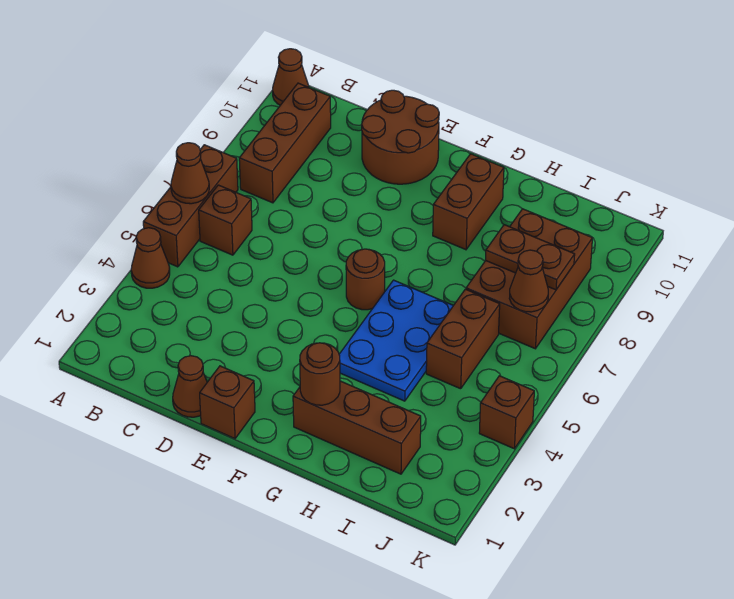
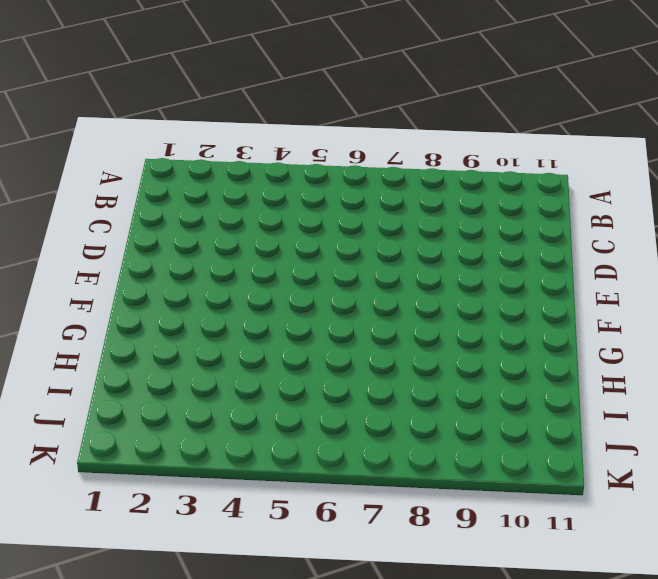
none -> brown 1x1 cone [131,228,170,288]
none -> brown 1x3 brick [143,145,238,267]
none -> brown 1x1 cone [273,49,309,105]

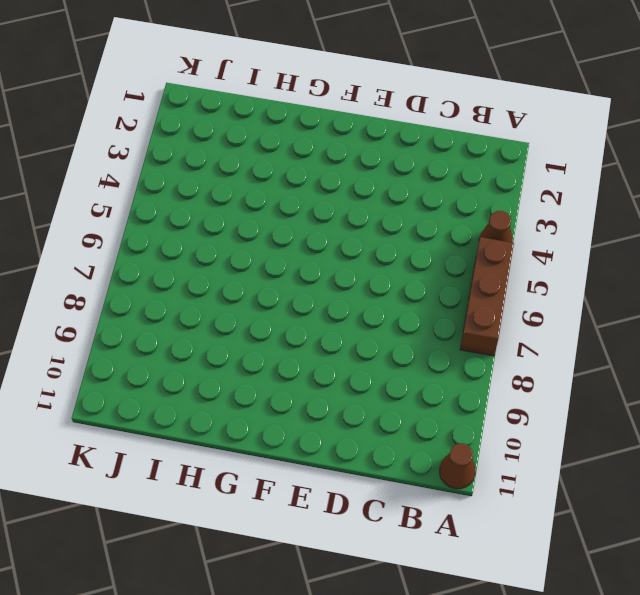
none -> brown 1x1 brick [199,185,252,255]
none -> brown 1x3 brick [239,83,331,203]
none -> brown 1x1 cone [173,356,207,417]

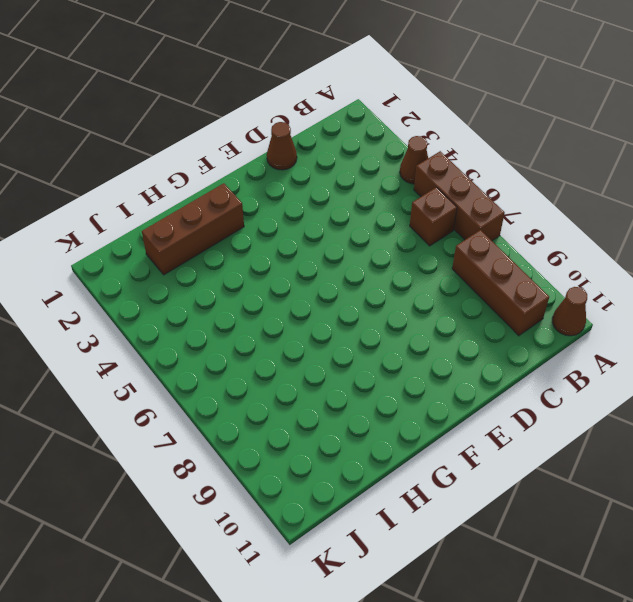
none -> brown 2x2 round brick [362,90,439,184]
none -> brown 1x1 brick [200,366,255,439]
none -> brown 1x1 round brick [346,249,385,310]

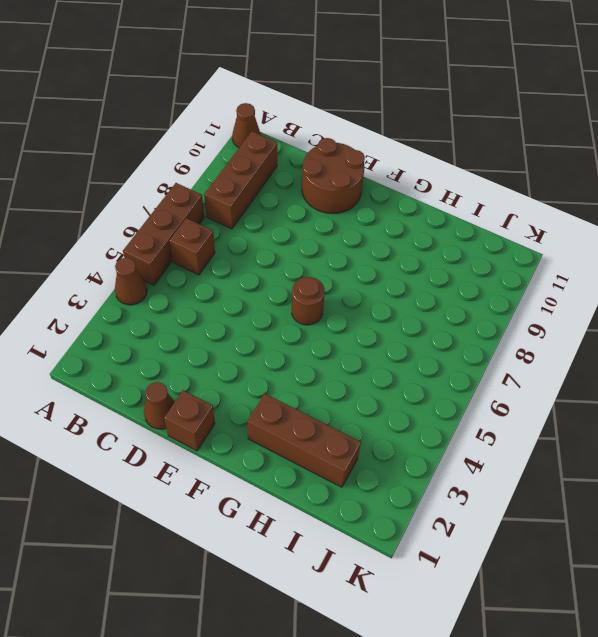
none -> blue 2x3 plate [339,280,453,401]
none -> brown 1x2 brick [433,154,504,250]
none -> brown 1x2 brick [426,289,500,389]

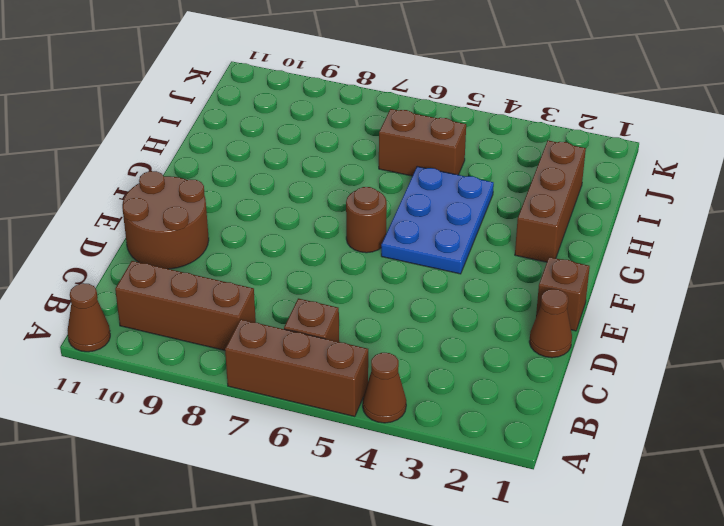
blue 2x3 plate [381,167,494,274] -> blue 2x3 plate turned to [339,280,453,401]
none -> brown 1x2 brick [433,154,504,250]
none -> brown 2x3 brick [466,209,592,349]
none -> brown 1x1 brick [479,376,534,449]

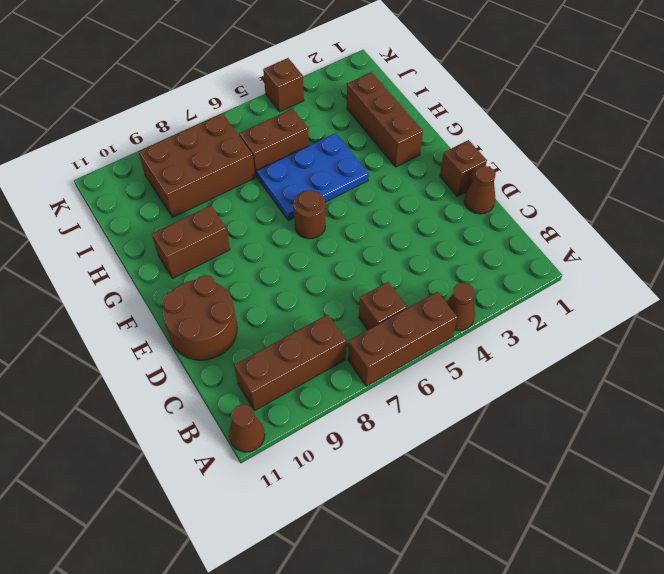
none -> brown 1x1 cone [171,143,209,204]
none -> brown 1x1 round brick [300,343,340,405]
none -> brown 1x2 plate [486,225,575,290]

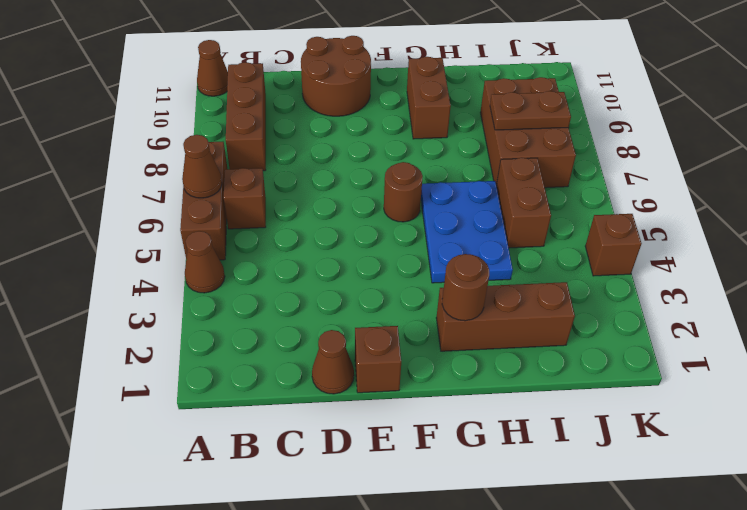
none -> brown 1x1 cone [509,250,548,312]

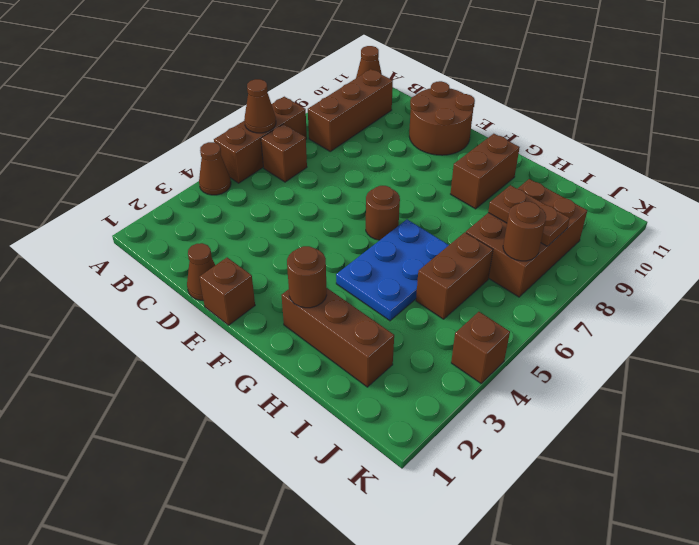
brown 1x1 round brick [503,202,546,261] -> brown 1x1 cone [509,250,548,312]

